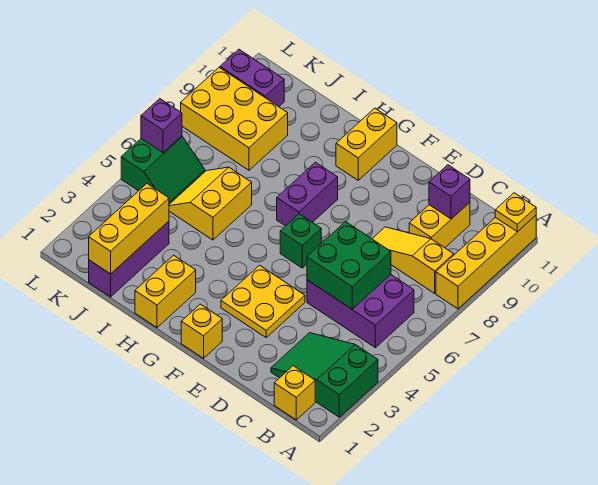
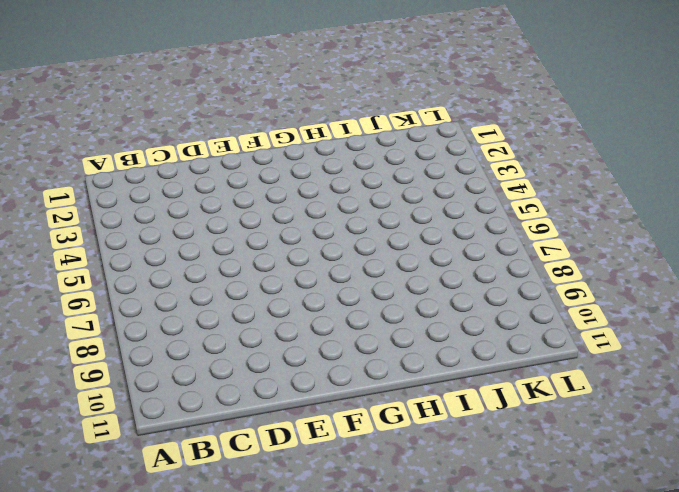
none -> green 2x3 slope [271,333,378,417]
none -> yellow 1x4 brick [436,215,536,309]
none -> yellow 1x1 brick [274,366,315,420]

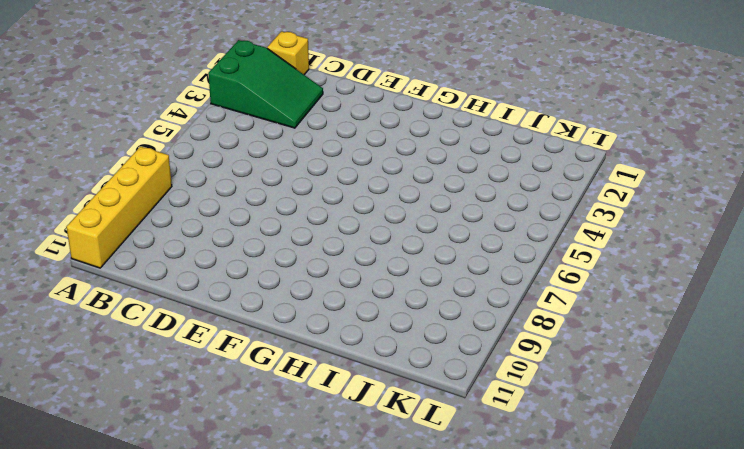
none -> purple 2x3 brick [307,275,414,348]
none -> yellow 1x3 slope [372,227,454,293]
none -> yellow 1x2 brick [409,202,470,248]

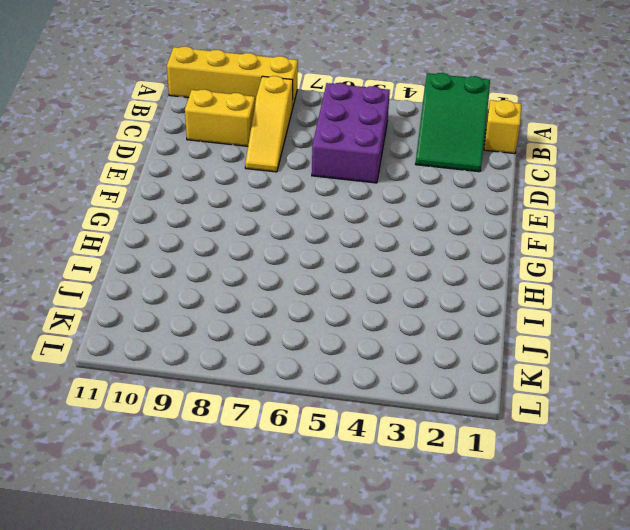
none -> yellow 2x2 plate [221,265,305,337]
none -> yellow 1x1 brick [181,304,222,358]
none -> green 1x1 brick [280,214,321,268]

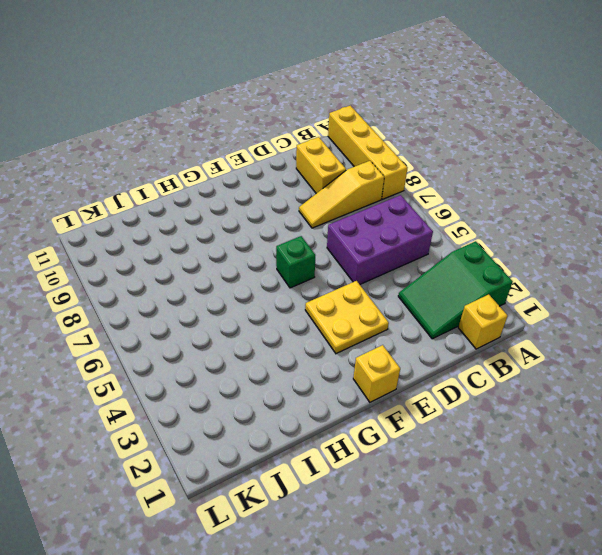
none -> purple 1x2 brick [277,162,338,226]
none -> yellow 1x2 brick [336,108,397,180]
none -> yellow 1x2 brick [135,255,196,327]

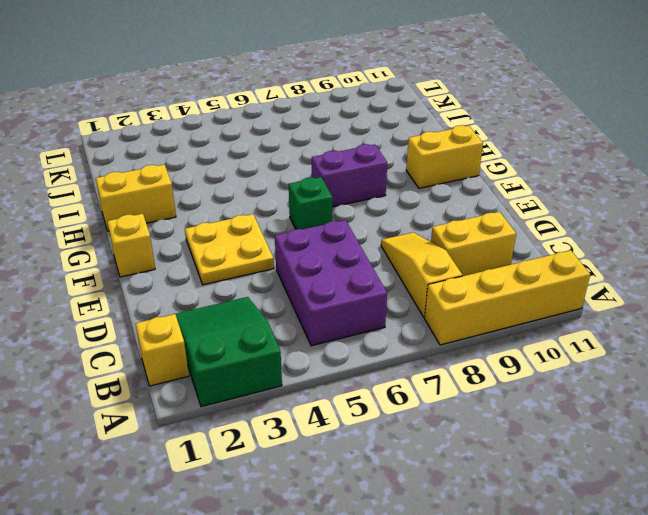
none -> yellow 2x2 slope [169,167,252,240]
none -> purple 1x3 brick [89,221,169,297]
none -> yellow 2x3 brick [181,67,288,170]

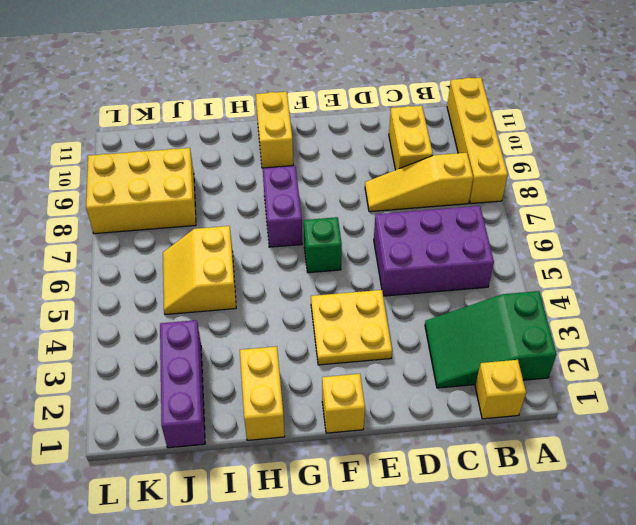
none -> green 2x2 slope [121,136,205,204]
none -> purple 1x2 brick [220,49,284,107]
none -> yellow 1x1 plate [495,193,536,232]

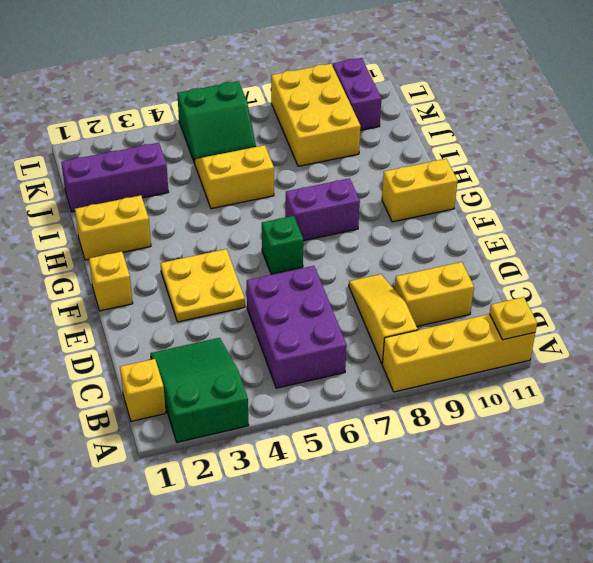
none -> green 2x2 brick [307,222,391,309]
none -> purple 1x1 brick [429,165,470,219]
none -> yellow 1x3 brick [89,184,169,274]

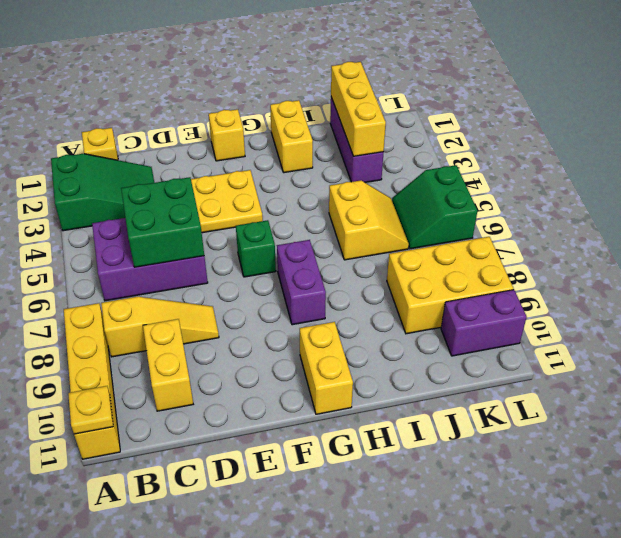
none -> purple 1x1 brick [429,165,470,219]
none -> purple 1x1 brick [141,99,182,153]

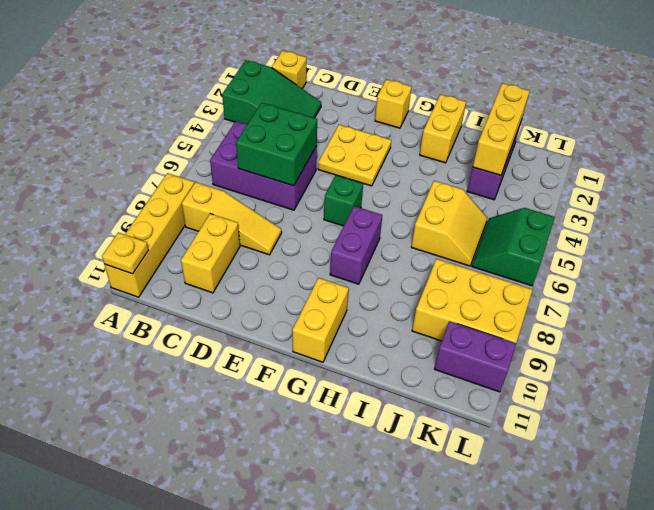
none -> purple 1x1 brick [429,165,470,219]
none -> purple 1x1 brick [141,99,182,153]

